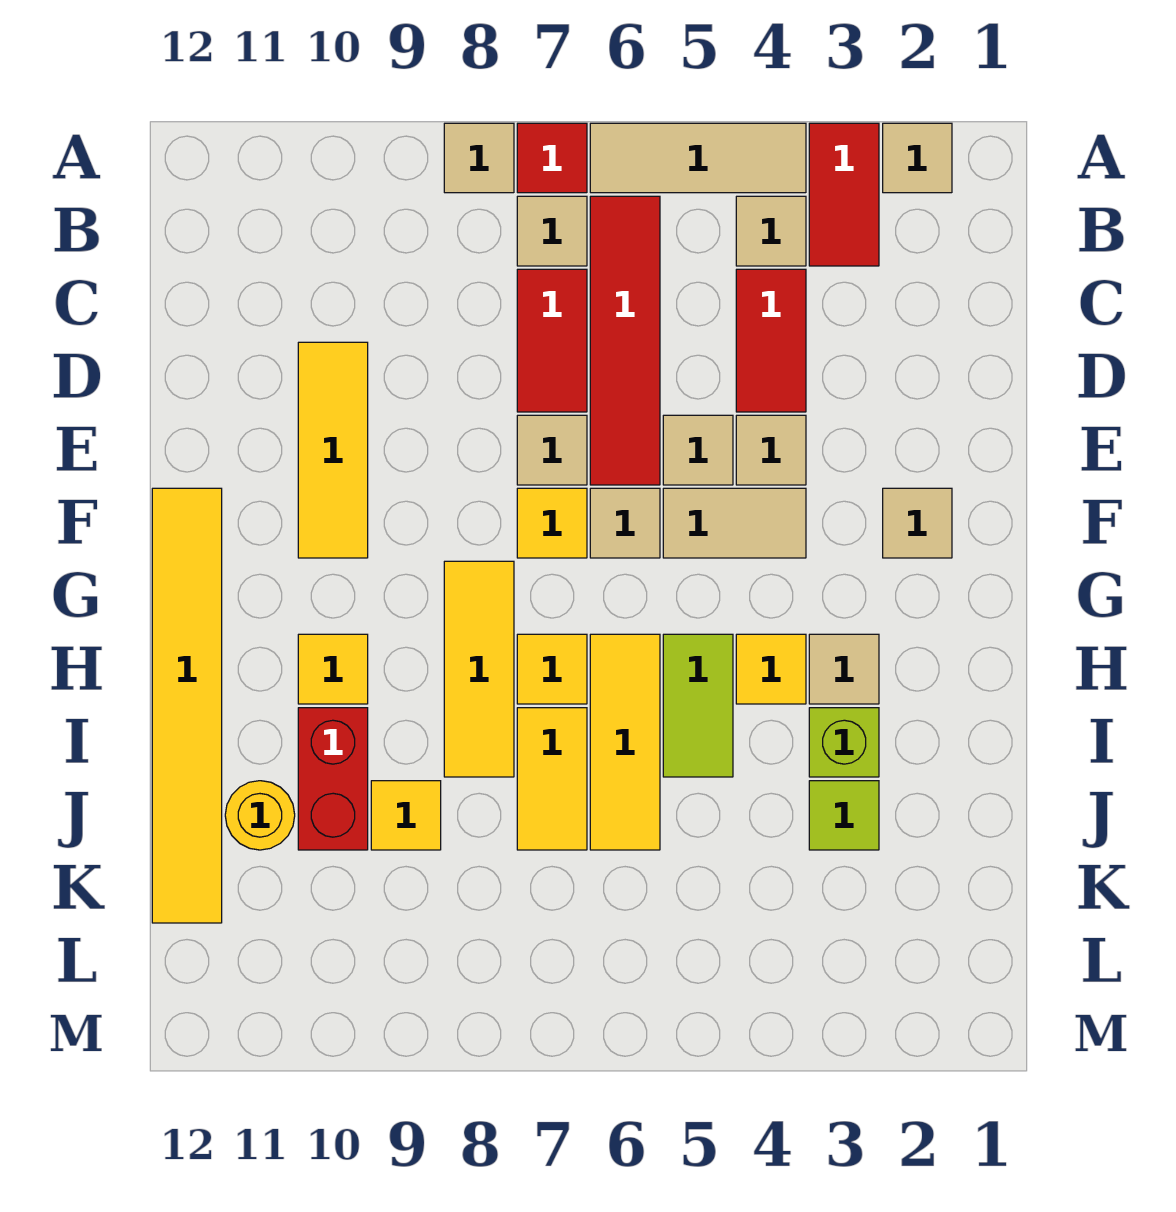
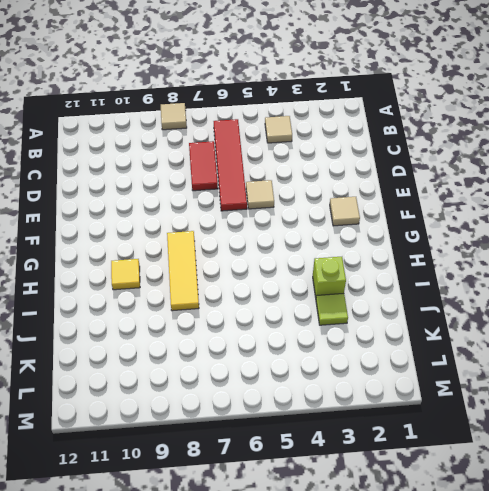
none -> tan 1x1 tile [883,123,952,193]
none -> red 1x2 tile [809,123,879,266]
none -> tan 1x3 tile [590,123,806,193]
none -> red 1x1 tile [517,123,587,193]

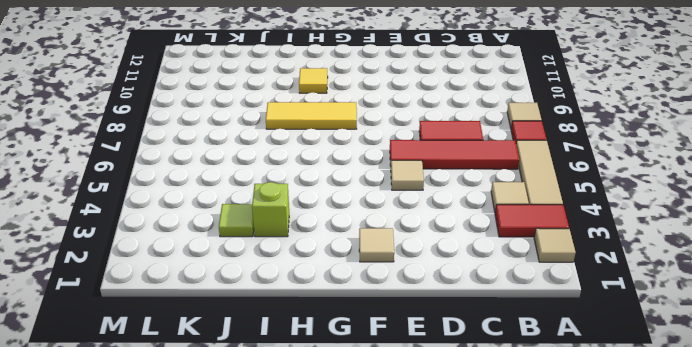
none -> tan 1x1 tile [517,196,587,266]
none -> red 1x2 tile [736,269,806,412]
none -> yellow 1x3 tile [298,342,368,558]
none -> tan 1x1 tile [736,415,806,485]

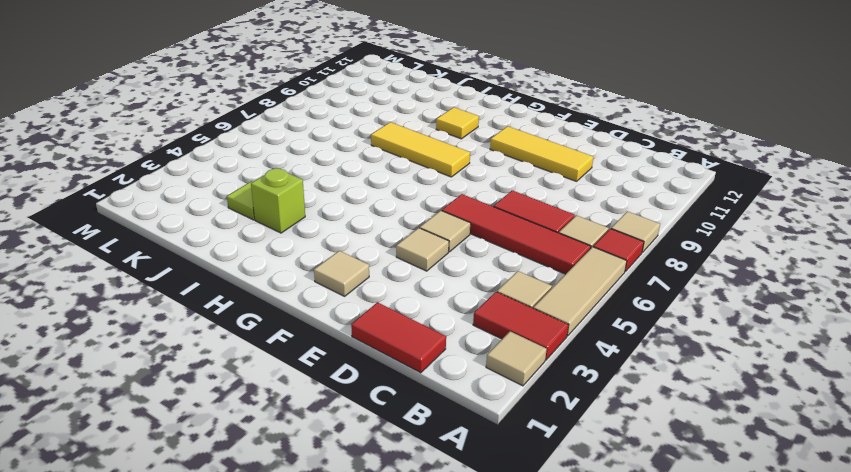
red 1x2 tile [351,302,446,373] -> red 1x2 tile moved to [736,269,806,412]
none -> tan 1x1 tile [517,415,587,485]
none -> tan 1x2 tile [663,488,806,558]
none -> tan 1x1 tile [590,488,660,558]
none -> yellow 1x1 tile [517,488,587,558]

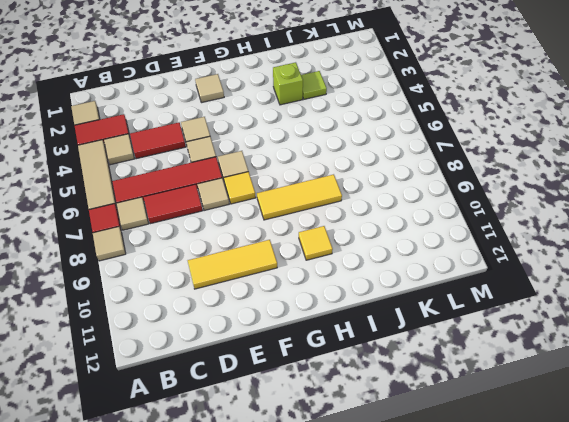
none -> tan 1x2 tile [663,488,806,558]
none -> yellow 1x6 tile [152,488,222,923]
none -> tan 1x1 tile [809,634,879,704]
none -> yellow 1x1 tile [736,634,806,704]

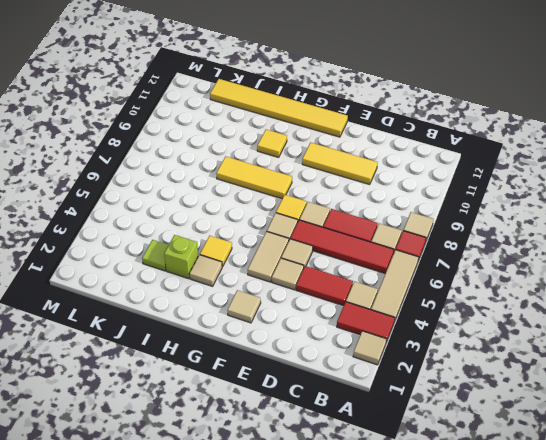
none -> lime 1x2 tile [663,634,733,777]
none -> yellow 1x3 tile [590,634,660,850]
none -> yellow 1x1 tile [517,634,587,704]
none -> yellow 1x2 tile [517,708,587,850]

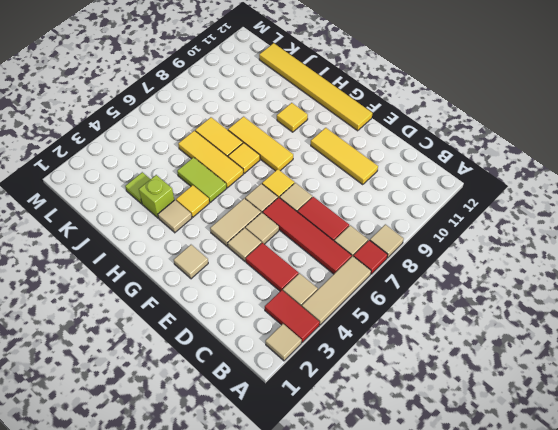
none -> red 1x2 brick [298,708,368,850]
none -> yellow 1x1 tile [371,781,441,850]
none -> yellow 1x1 round brick [225,781,295,850]

